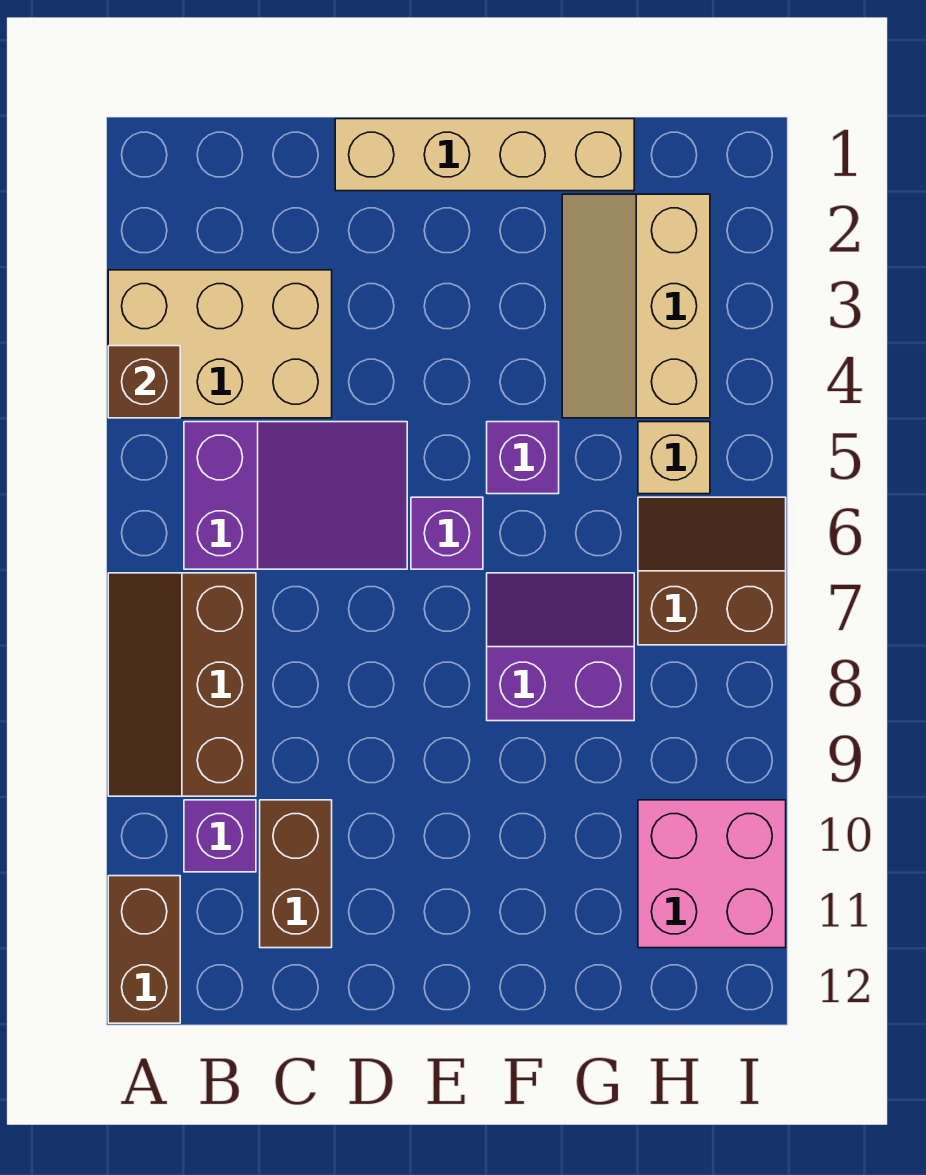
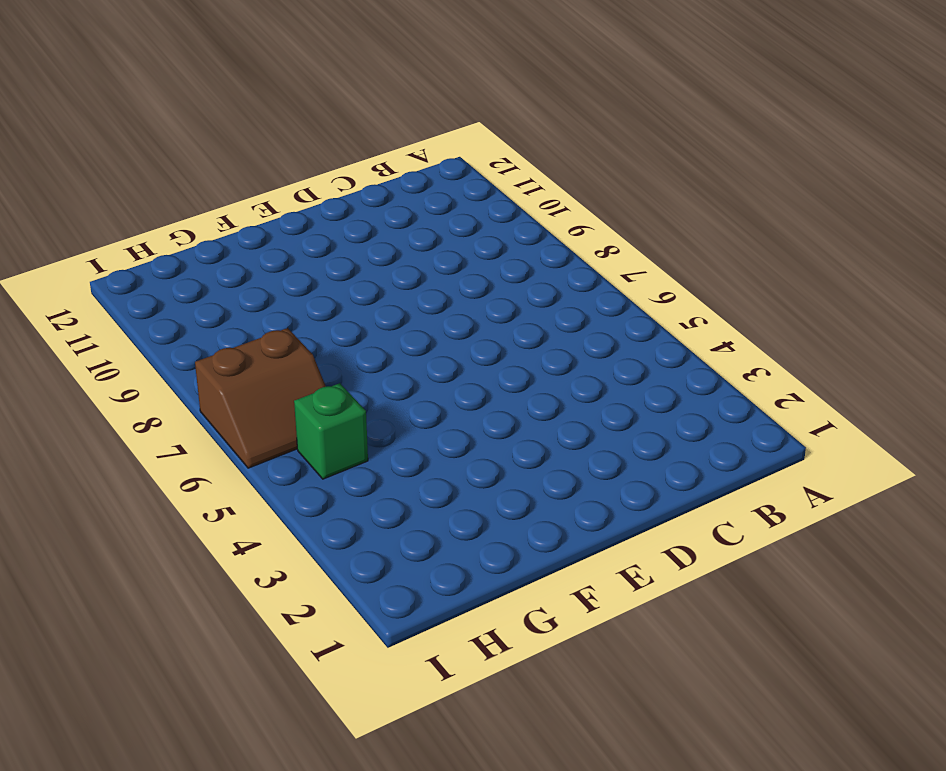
green 1x1 brick [294,383,368,479] -> tan 1x1 brick [638,422,710,494]
none -> tan 2x3 brick [108,270,332,418]
none -> brown 2x3 slope [108,573,256,796]
none -> brown 1x2 brick [108,876,180,1023]

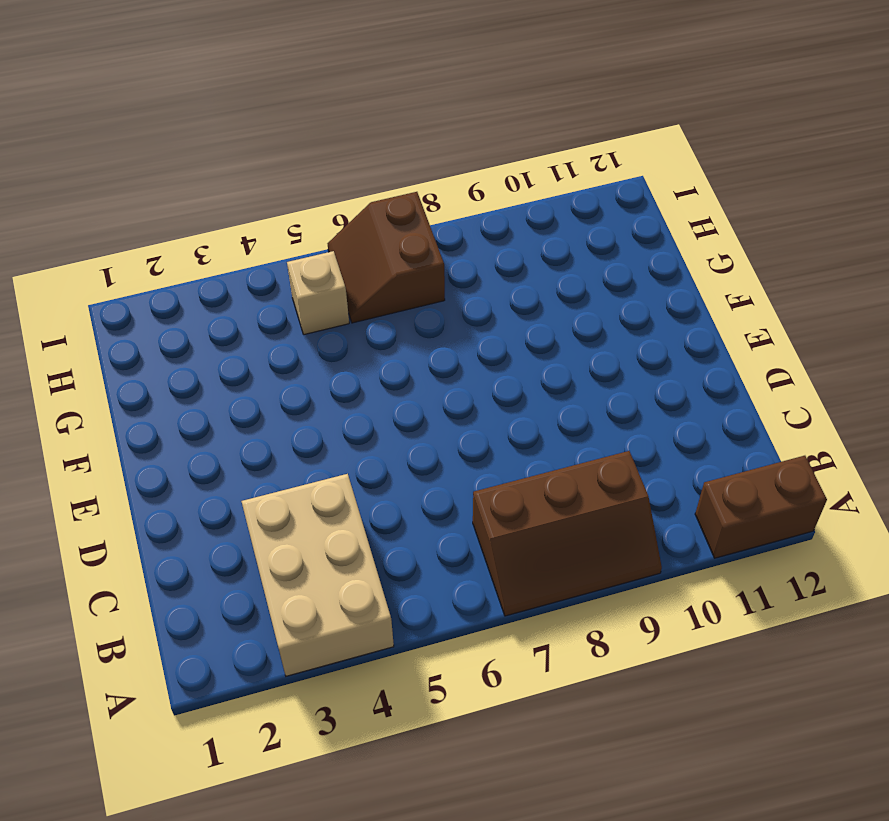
none -> purple 2x3 slope [184,422,407,569]
none -> purple 1x1 brick [184,800,256,872]
none -> brown 1x2 brick [260,800,332,948]

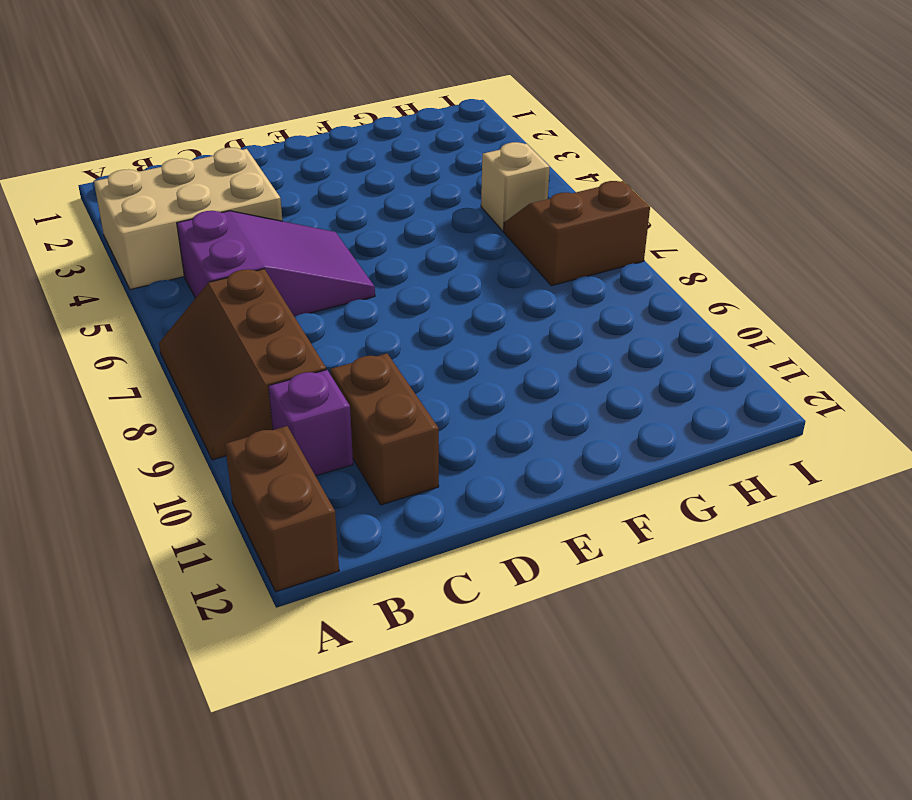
none -> tan 1x4 brick [335,119,634,191]
none -> purple 1x1 brick [411,497,483,569]
none -> purple 1x1 brick [487,422,559,494]

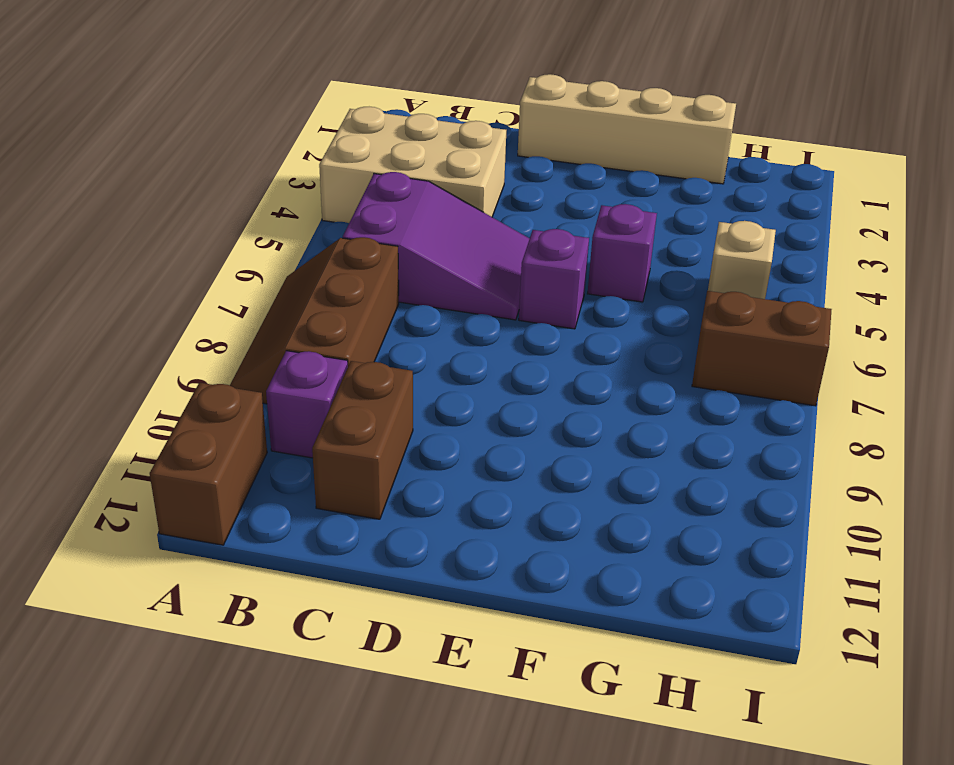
none -> purple 2x2 slope [487,573,634,721]
none -> tan 2x3 slope [562,194,710,418]
none -> pink 2x2 brick [638,800,786,948]

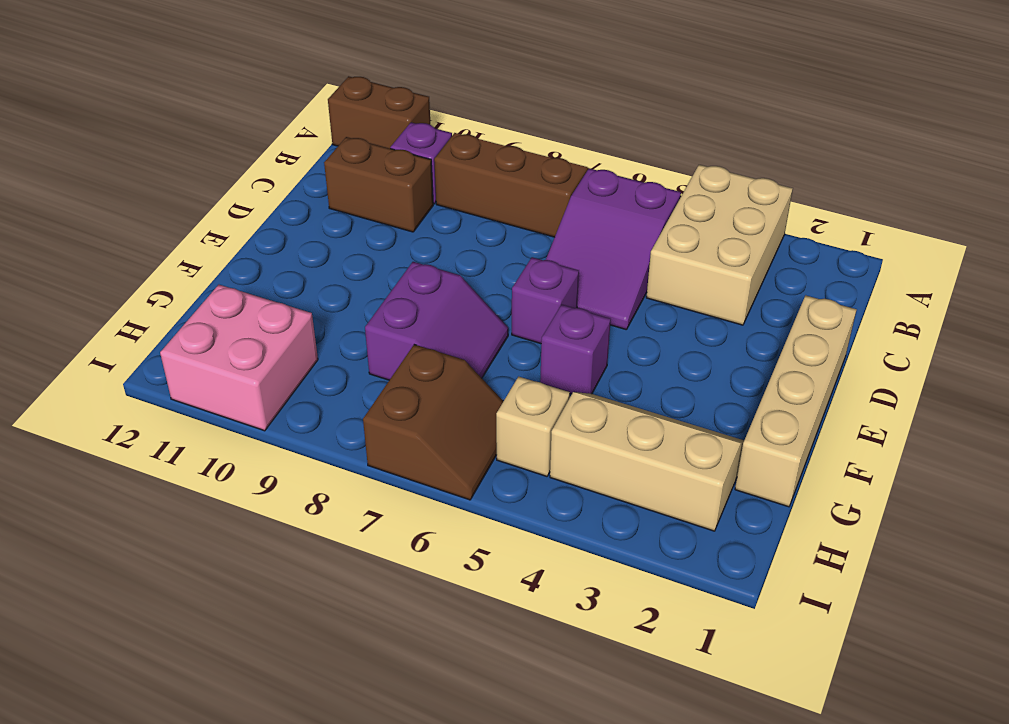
none -> brown 1x1 brick [108,346,180,418]

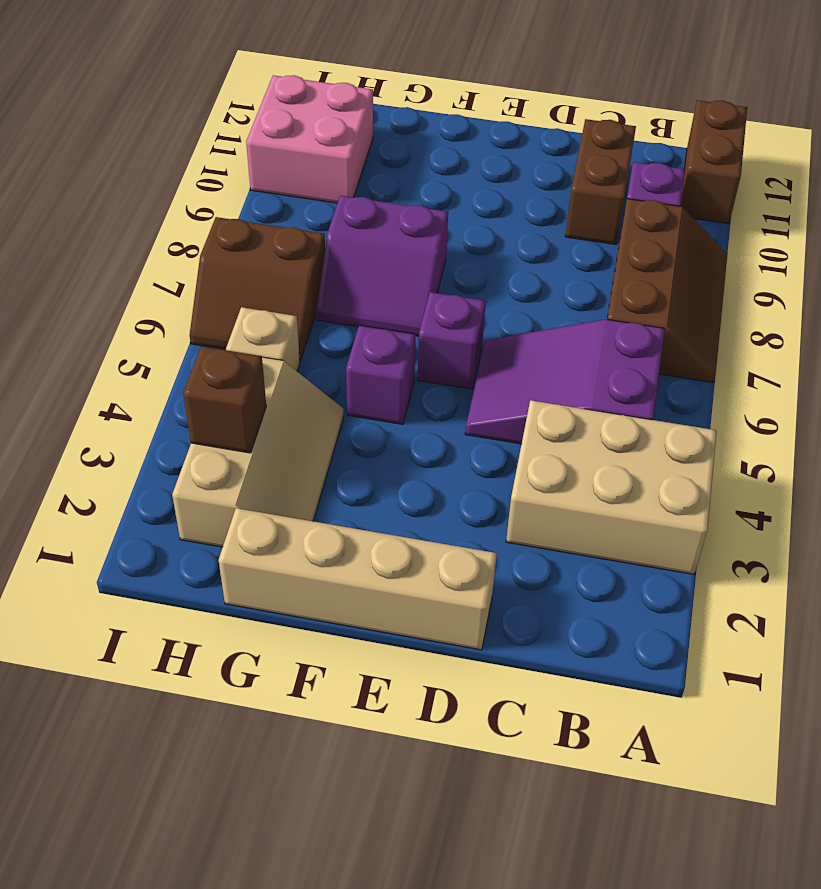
brown 1x1 brick [183,346,266,453] -> brown 1x1 brick moved to [108,346,180,418]

